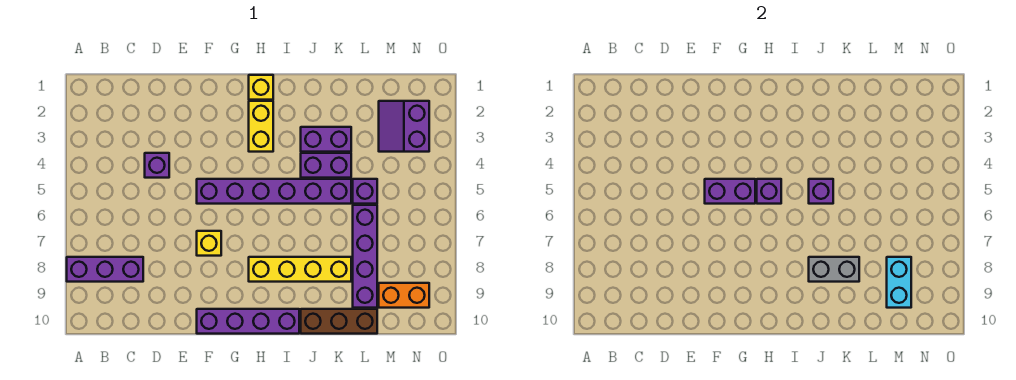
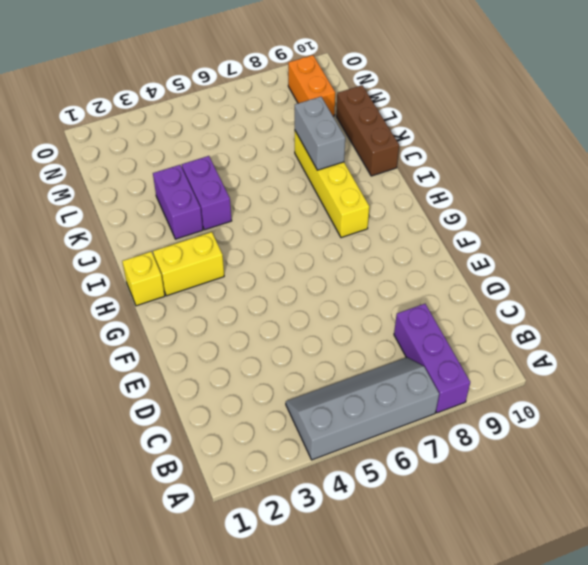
grey 2x4 slope [286,358,439,460] -> none
none -> purple 1x1 brick [145,153,169,178]
none -> purple 1x6 brick [197,179,351,204]
none -> yellow 1x1 brick [197,231,221,256]

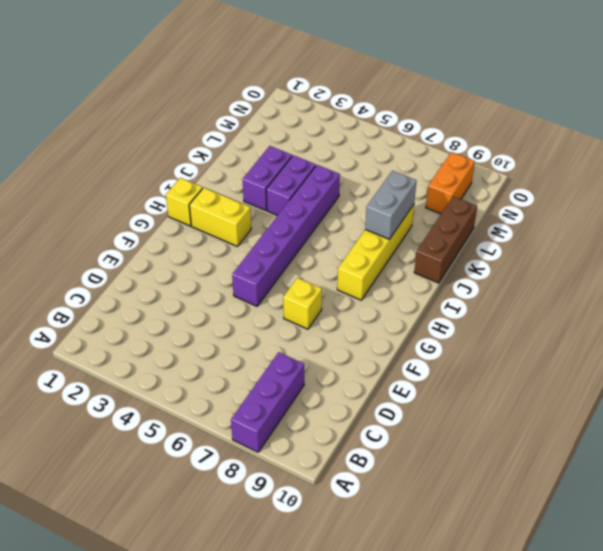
none -> purple 1x1 brick [145,153,169,178]
none -> purple 1x4 brick [197,309,299,334]
none -> purple 1x1 brick [353,179,377,204]

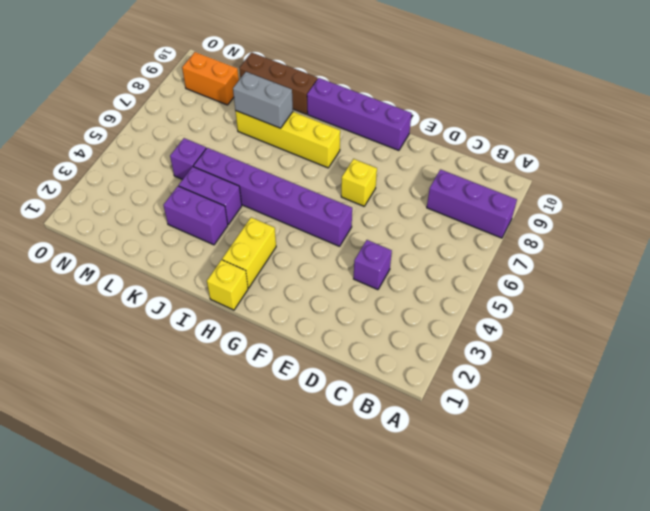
none -> purple 1x4 brick [353,205,377,308]
none -> purple 2x2 slope [379,101,429,152]
none -> purple 1x2 brick [705,179,755,204]

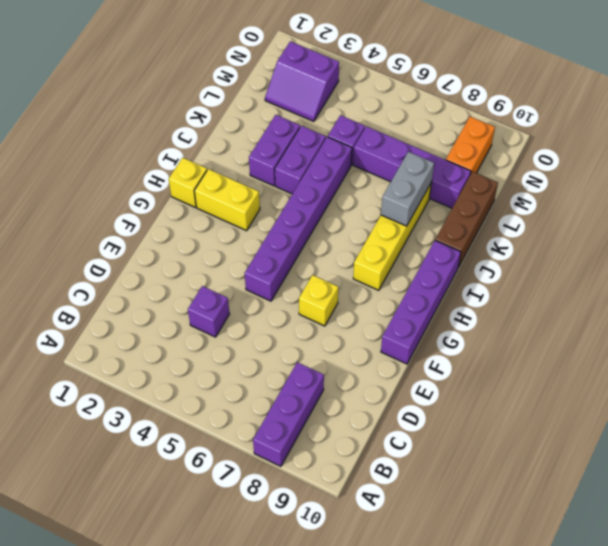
none -> purple 1x2 brick [705,179,755,204]
none -> purple 1x1 brick [757,179,781,204]
none -> purple 1x1 brick [809,179,833,204]

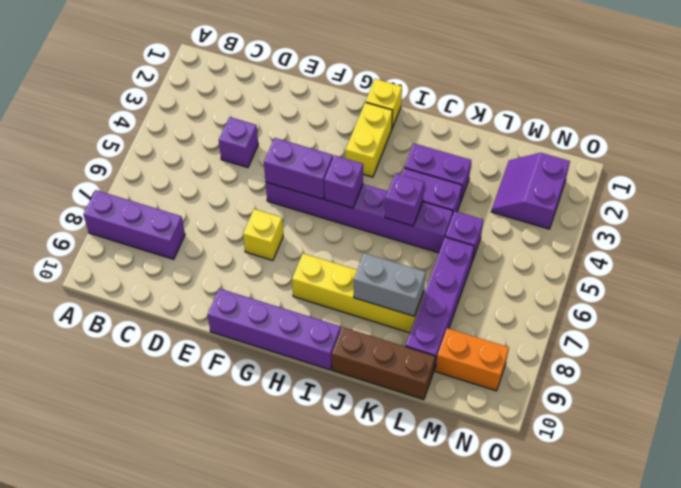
none -> cyan 1x2 brick [887,257,911,308]

